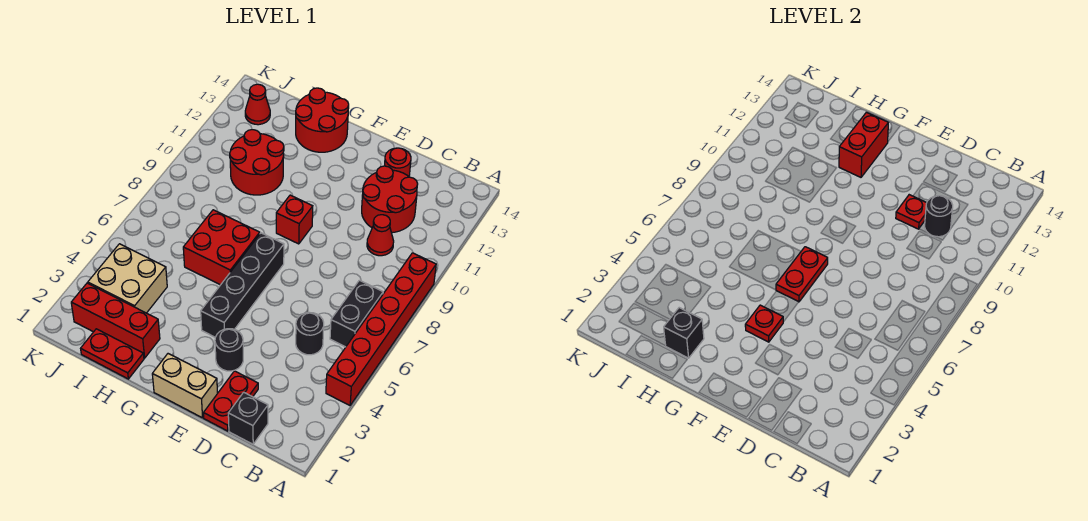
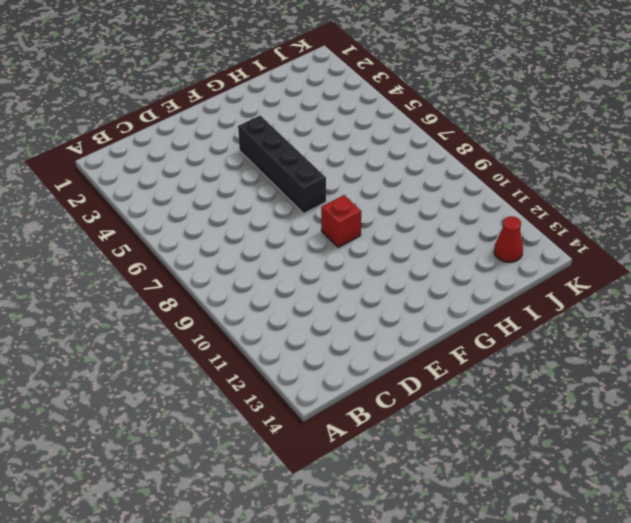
none -> red 1x6 brick [326,253,436,405]
none -> black 1x2 brick [330,280,383,347]
none -> black 1x1 brick [228,392,268,444]

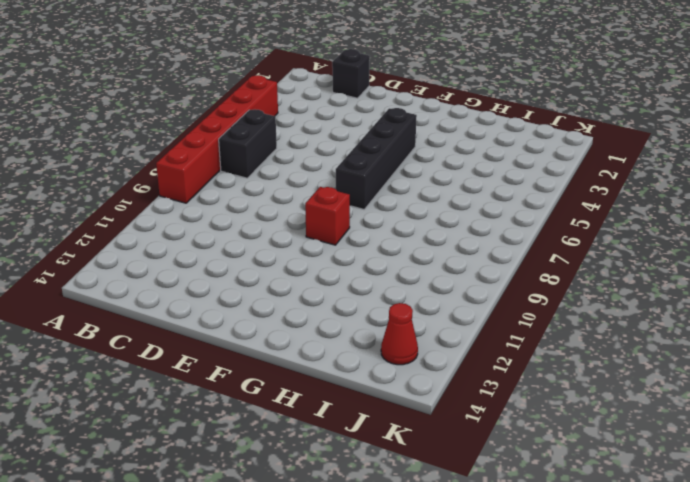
none -> black 1x1 round brick [296,312,324,355]
none -> red 1x1 cone [367,215,394,256]
none -> red 2x2 round brick [362,166,418,233]

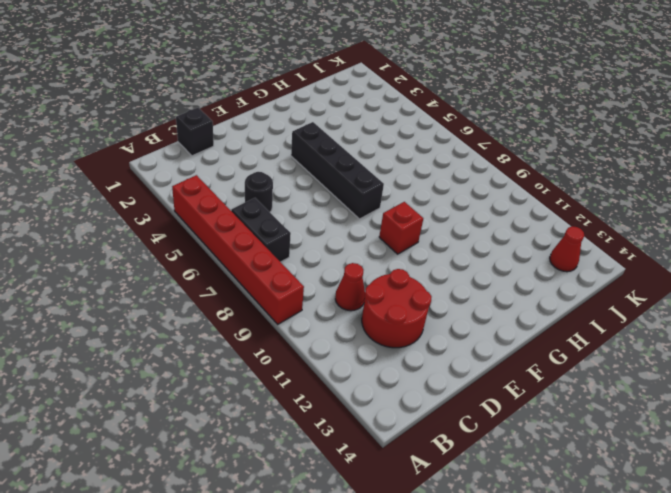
none -> red 1x2 plate [204,371,258,431]
none -> red 1x1 round brick [384,148,411,176]
none -> tan 1x2 brick [152,354,218,418]

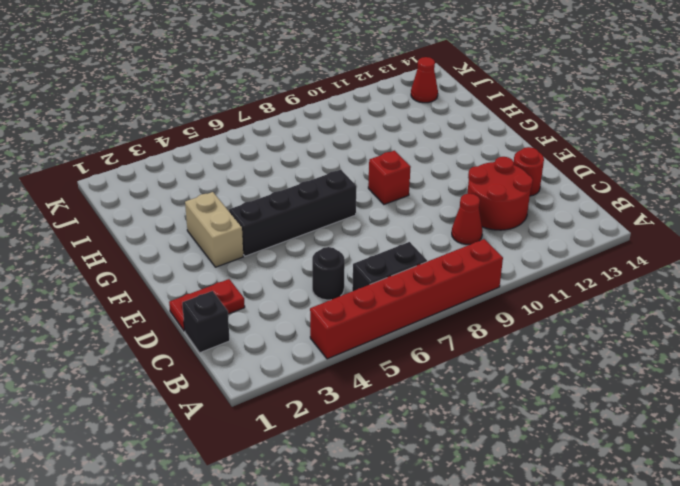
tan 1x2 brick [185,192,243,267] -> tan 1x2 brick moved to [152,354,218,418]
none -> black 1x1 round brick [215,329,243,371]
none -> red 2x2 brick [183,210,260,285]
none -> red 2x2 round brick [296,88,349,152]

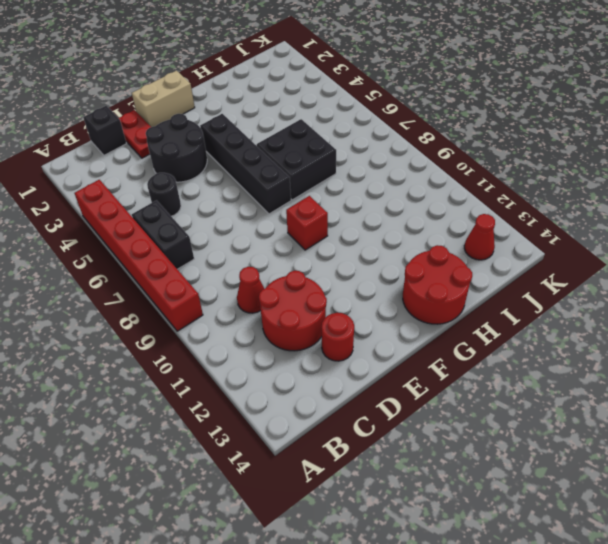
black 2x2 round brick [146,114,207,182] -> black 1x1 round brick [215,329,243,371]
black 2x2 brick [257,119,336,200] -> red 2x2 brick [183,210,260,285]
none -> red 1x2 plate [81,329,144,379]
none -> red 1x3 brick [71,283,160,358]
none -> red 2x2 round brick [230,130,284,195]

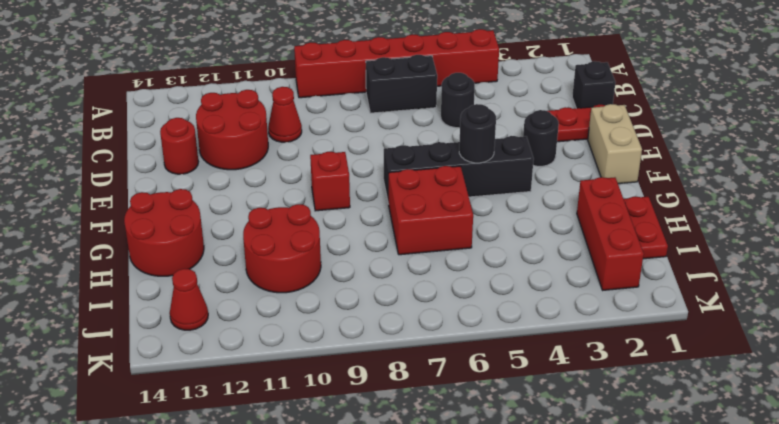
black 1x1 round brick [459,104,496,163] -> black 1x1 round brick moved to [925,196,953,237]
none -> tan 2x2 brick [88,244,167,313]
none -> red 1x1 plate [896,195,926,229]
none -> red 1x1 plate [745,305,783,342]

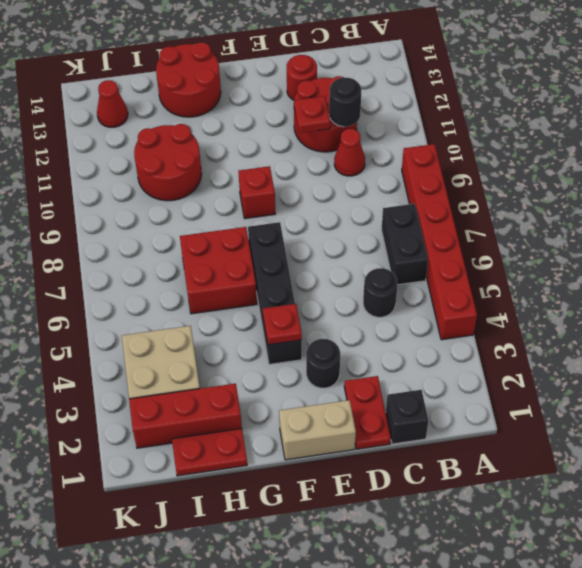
none -> red 1x2 plate [776,247,828,302]
none -> red 1x2 brick [839,112,888,177]
none -> black 1x1 brick [664,308,704,358]

